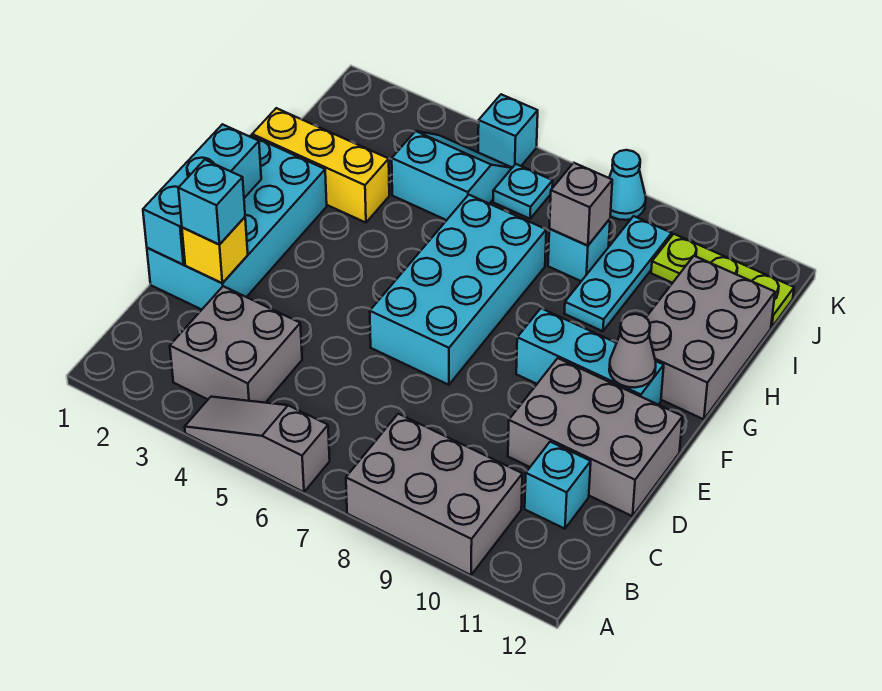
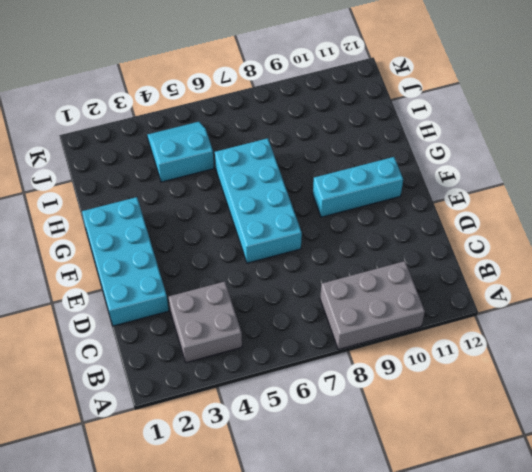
none -> grey 1x3 slope [185,397,330,492]
none -> cyan 1x1 brick [525,442,591,529]
none -> grey 2x3 brick [508,358,683,516]

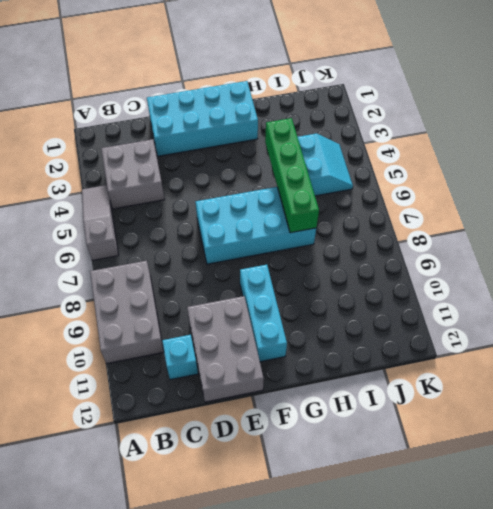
green 1x4 brick [265,118,319,233] -> none
none -> grey 2x3 brick [646,256,775,419]
none -> yellow 1x3 brick [252,108,389,223]
none -> cyan 1x3 plate [564,216,672,331]

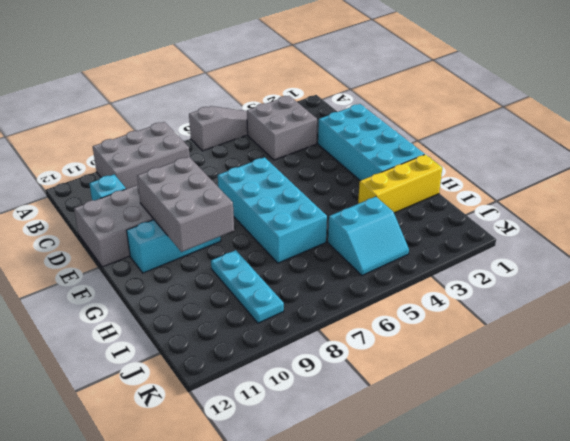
grey 2x3 brick [137,157,234,252] -> grey 2x3 brick moved to [646,256,775,419]
none -> cyan 1x1 brick [548,219,610,281]
none -> cyan 1x1 plate [493,164,553,219]
none -> lime 1x3 plate [651,234,794,327]

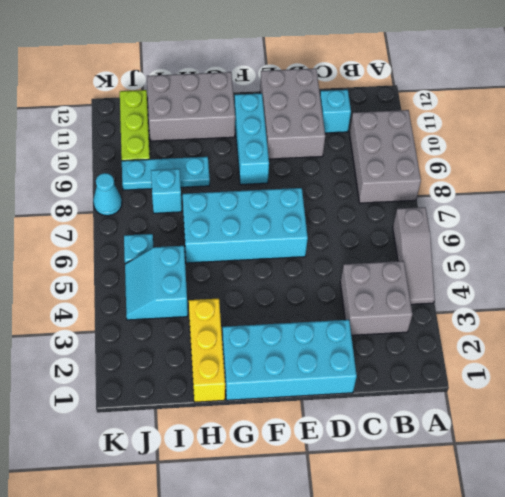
none -> cyan 1x1 brick [478,94,538,168]
none -> cyan 1x3 brick [143,124,261,265]
none -> yellow 1x1 brick [182,217,248,283]

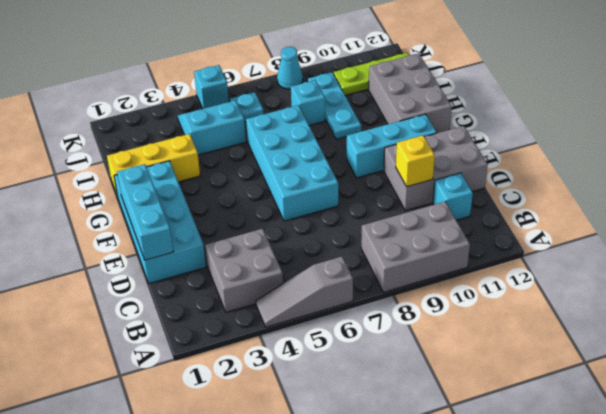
yellow 1x1 brick [396,135,435,187] -> yellow 1x1 brick moved to [182,217,248,283]
none -> grey 1x1 cone [609,314,656,388]
none -> grey 1x1 brick [549,163,612,246]
none -> cyan 1x1 brick [178,160,245,245]

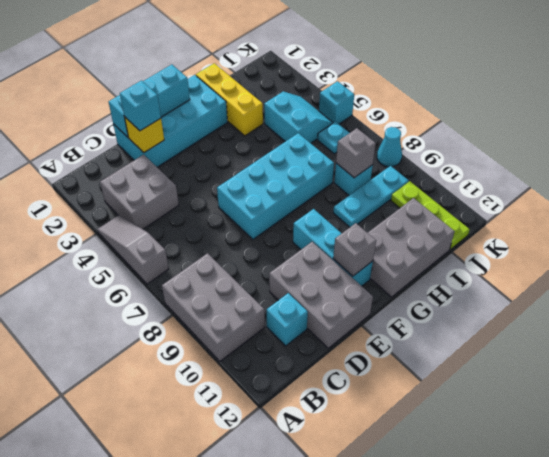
grey 1x1 brick [333,223,376,276] -> grey 1x1 cone [609,314,656,388]

